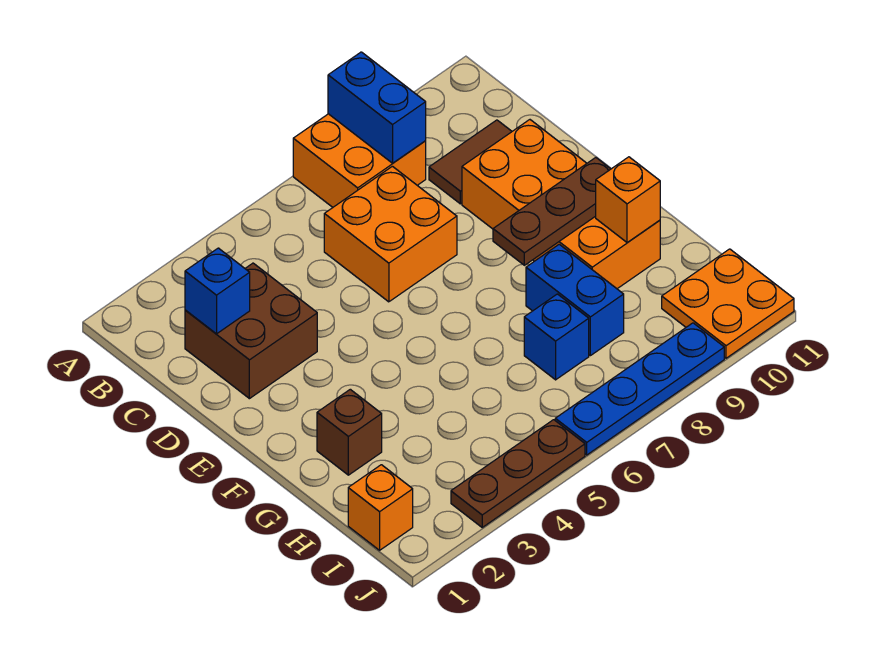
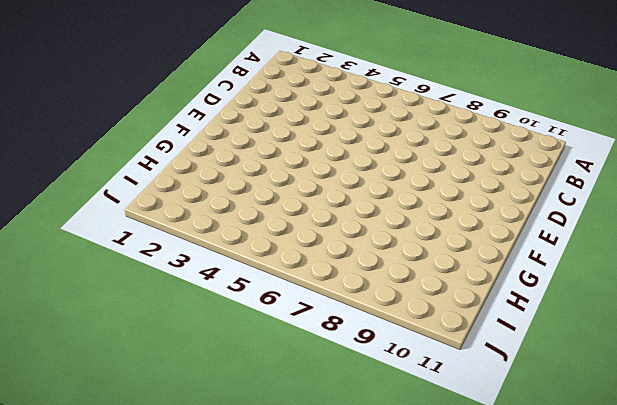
none -> orange 2x2 brick [293,114,426,207]
none -> brown 2x2 brick [185,263,317,399]
none -> orange 2x2 brick [324,166,457,302]

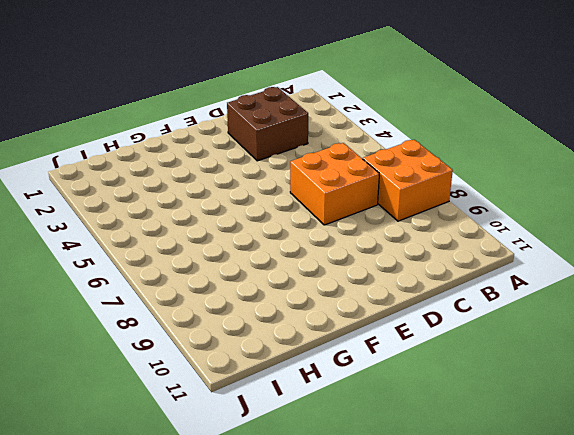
none -> brown 1x2 tile [429,120,512,204]
none -> orange 2x4 brick [462,120,660,289]
none -> brown 1x1 brick [317,389,382,475]

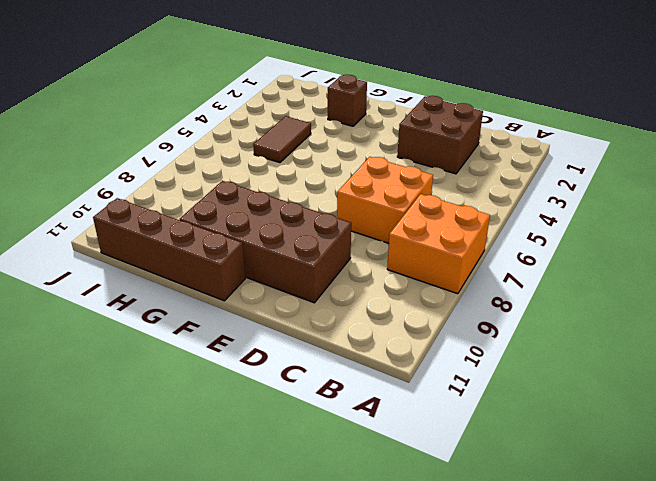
brown 2x4 brick [180,181,351,303] -> orange 2x4 brick [462,120,660,289]
brown 1x4 brick [93,198,245,301] -> orange 2x2 plate [662,249,794,358]
brown 1x2 tile [253,116,311,163] -> brown 1x2 tile moved to [429,120,512,204]
none -> blue 1x2 brick [526,244,624,356]
none -> blue 1x1 brick [524,294,589,380]
none -> orange 1x1 brick [348,465,413,550]

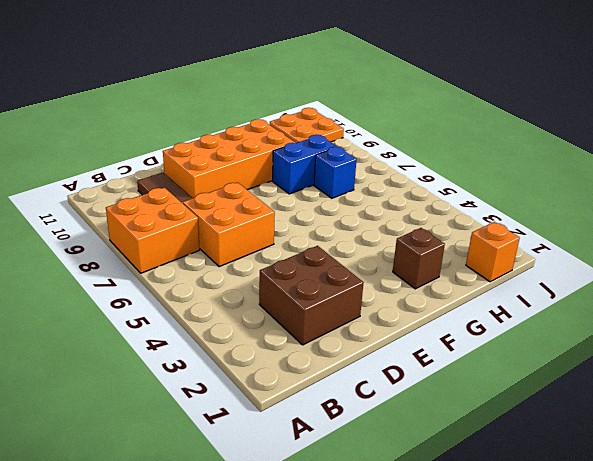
none -> brown 1x3 plate [451,420,585,527]
none -> blue 1x4 plate [555,323,724,455]
none -> blue 1x2 brick [328,52,426,163]

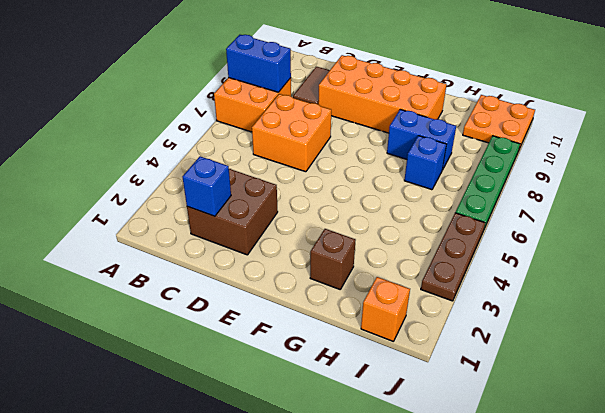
green 1x4 plate [455,136,520,229] -> blue 1x4 plate [555,323,724,455]
none -> brown 1x3 plate [493,158,610,265]
none -> orange 1x1 brick [596,157,660,243]

